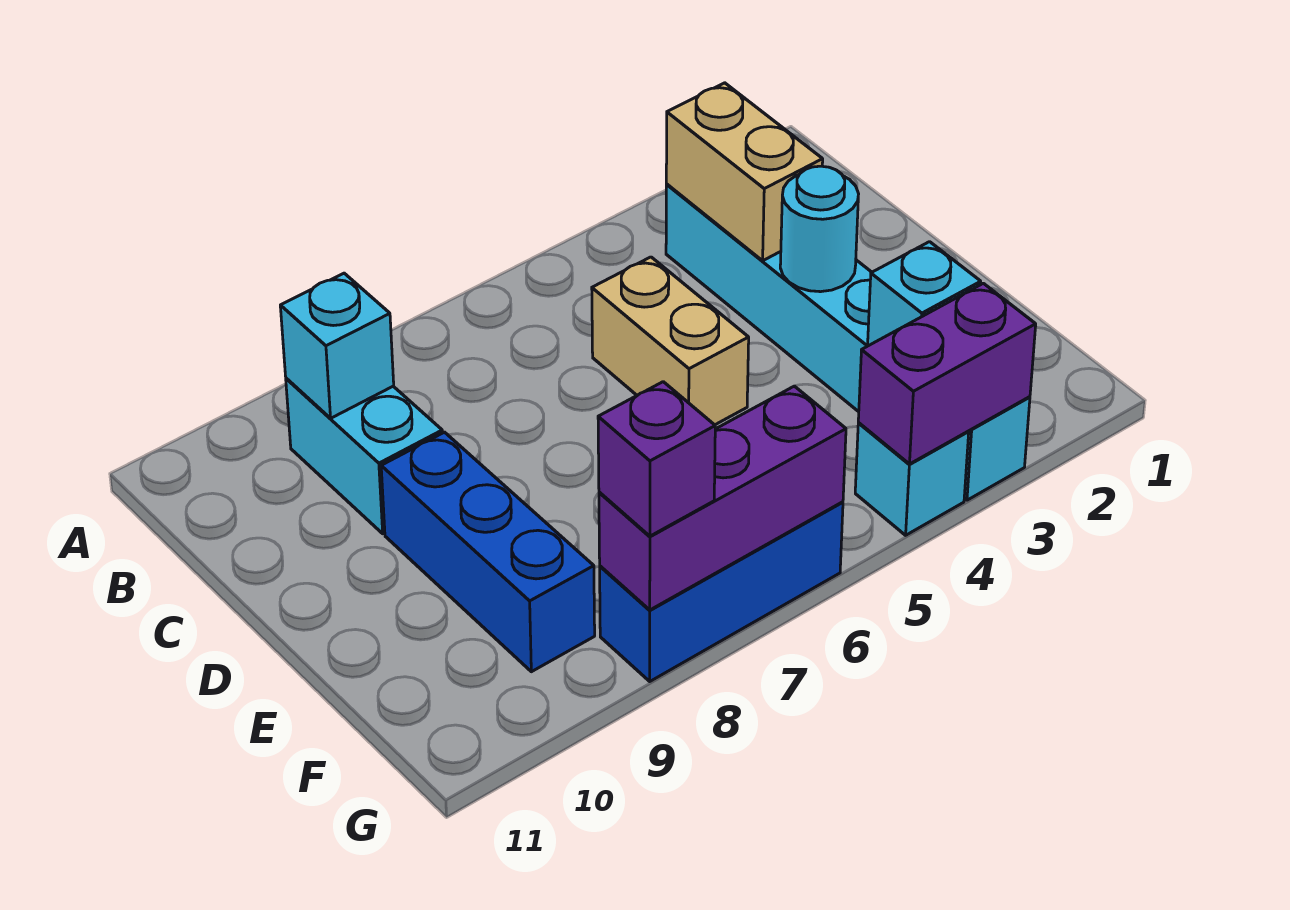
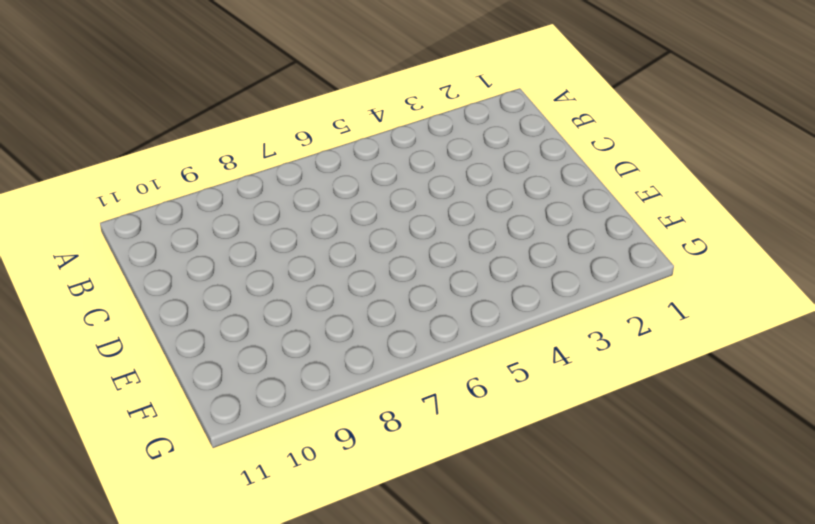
none -> cyan 1x6 brick [666,184,1030,500]
none -> cyan 1x2 brick [286,378,442,534]
none -> tan 1x2 brick [592,257,749,425]

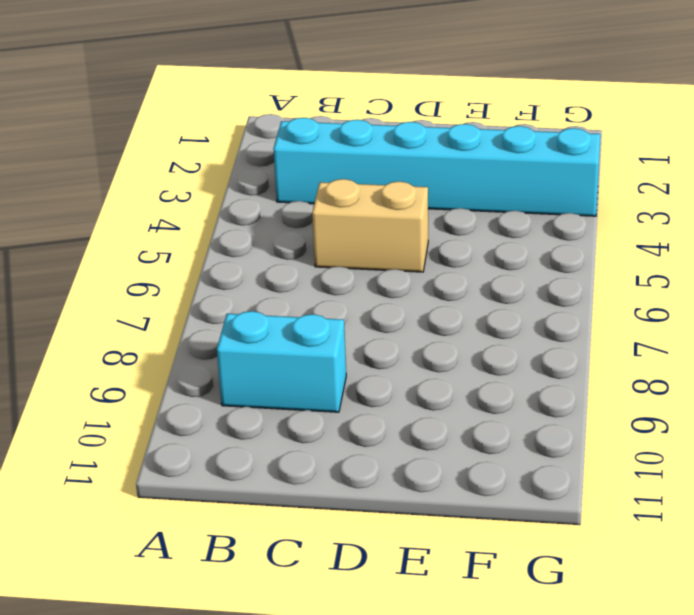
none -> blue 1x3 brick [381,432,595,672]
none -> cyan 1x1 brick [855,423,969,535]
none -> blue 1x3 brick [600,502,843,681]

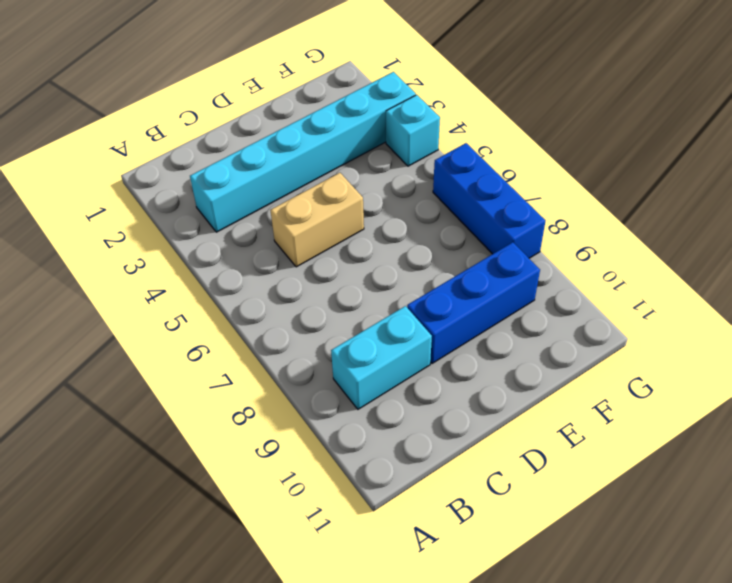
none -> tan 1x2 brick [666,83,823,261]
none -> cyan 1x1 brick [280,273,394,418]
none -> cyan 1x1 round brick [780,166,858,292]

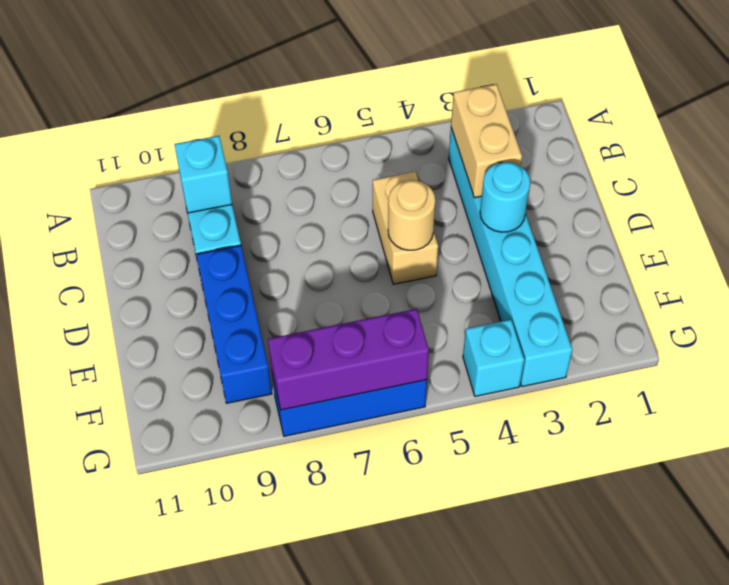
tan 1x1 round brick [388,180,435,250] -> none
none -> cyan 1x1 brick [868,242,981,346]
none -> purple 1x2 brick [858,283,1036,464]
none -> purple 1x1 brick [598,382,715,536]

